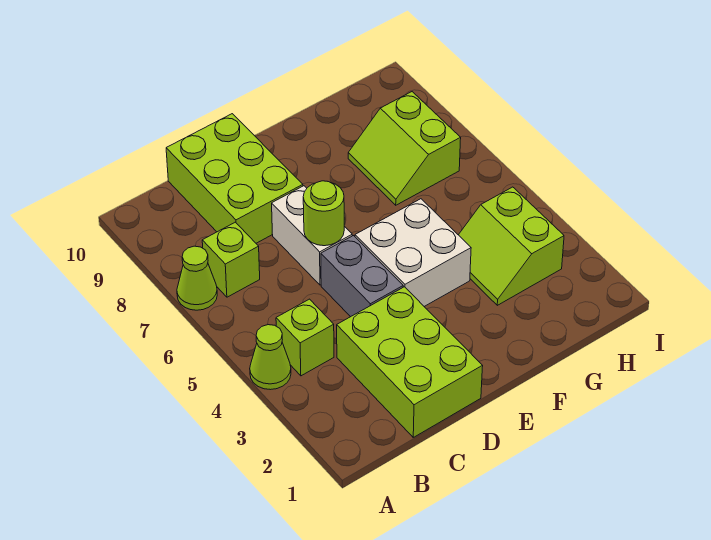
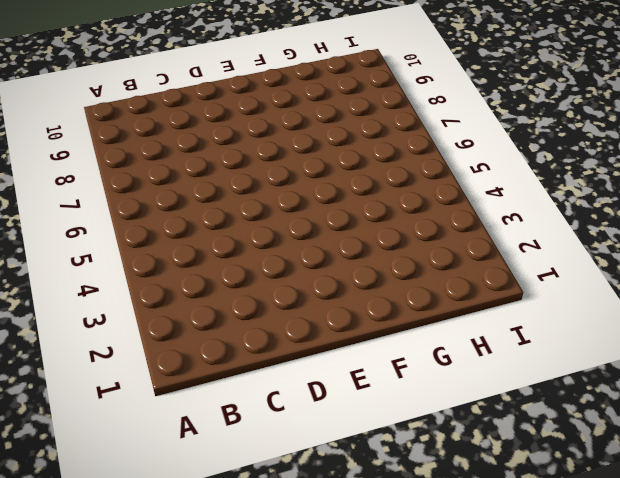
none -> lime 1x1 cone [250,325,291,390]
none -> lime 1x1 cone [177,246,217,310]
none -> lime 1x1 brick [276,299,334,376]

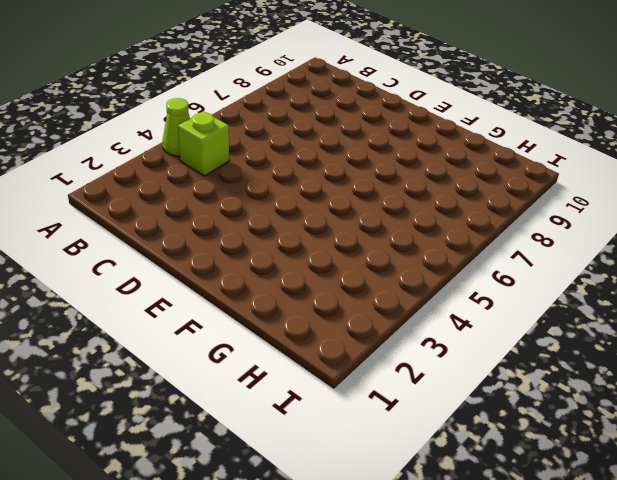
none -> lime 1x1 cone [177,246,217,310]
none -> lime 1x1 brick [202,222,260,297]
none -> lime 2x3 brick [337,287,483,437]

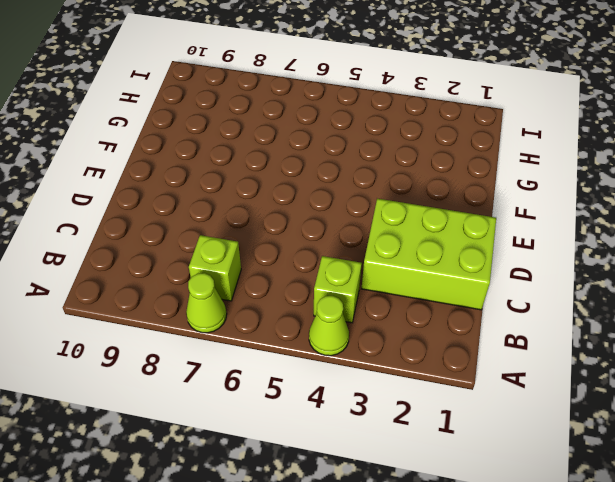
none -> lime 2x3 brick [166,114,303,243]
none -> grey 1x2 brick [321,236,403,317]
none -> white 1x2 brick [272,186,352,285]

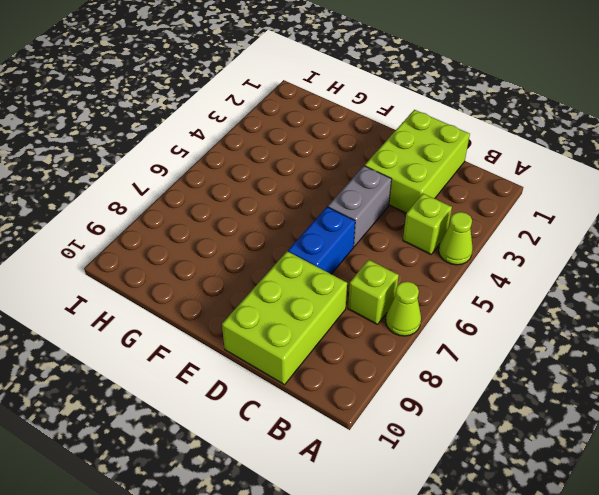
blue 1x2 brick [288,207,355,274] -> white 1x2 brick [272,186,352,285]
none -> white 2x2 brick [355,199,471,306]
none -> lime 2x2 slope [459,187,564,305]
none -> lime 2x2 slope [348,92,461,205]

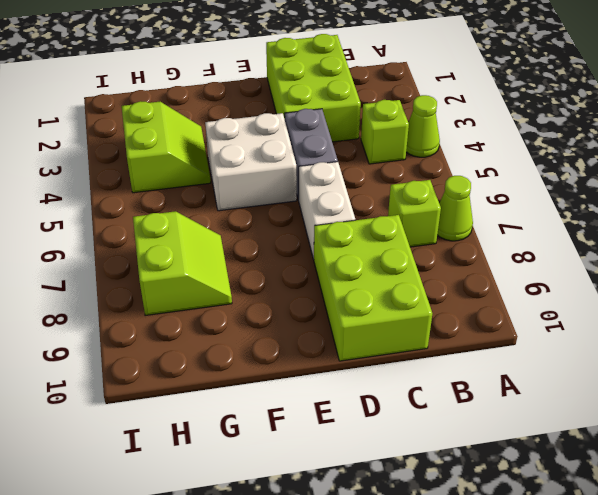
none -> lime 1x1 round brick [303,181,344,246]

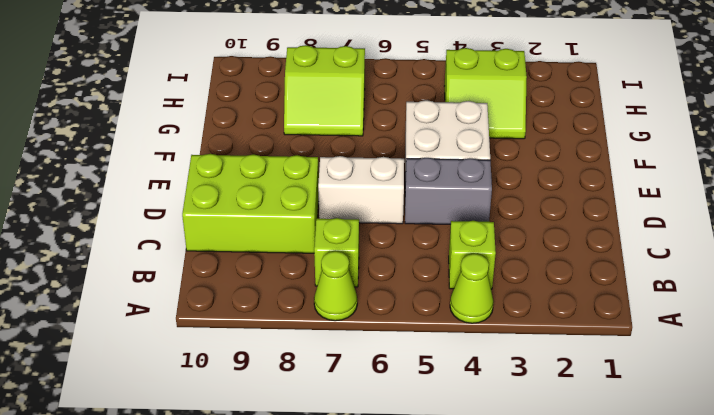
none -> lime 2x3 brick [337,287,483,437]
none -> lime 1x1 round brick [303,181,344,246]

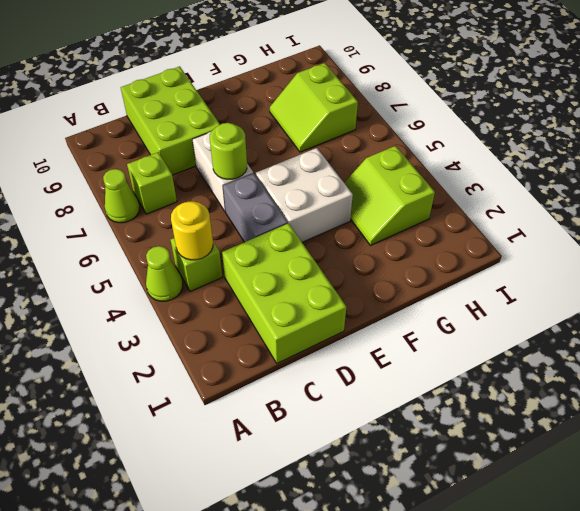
yellow 1x1 round brick [171,201,213,260] -> none

